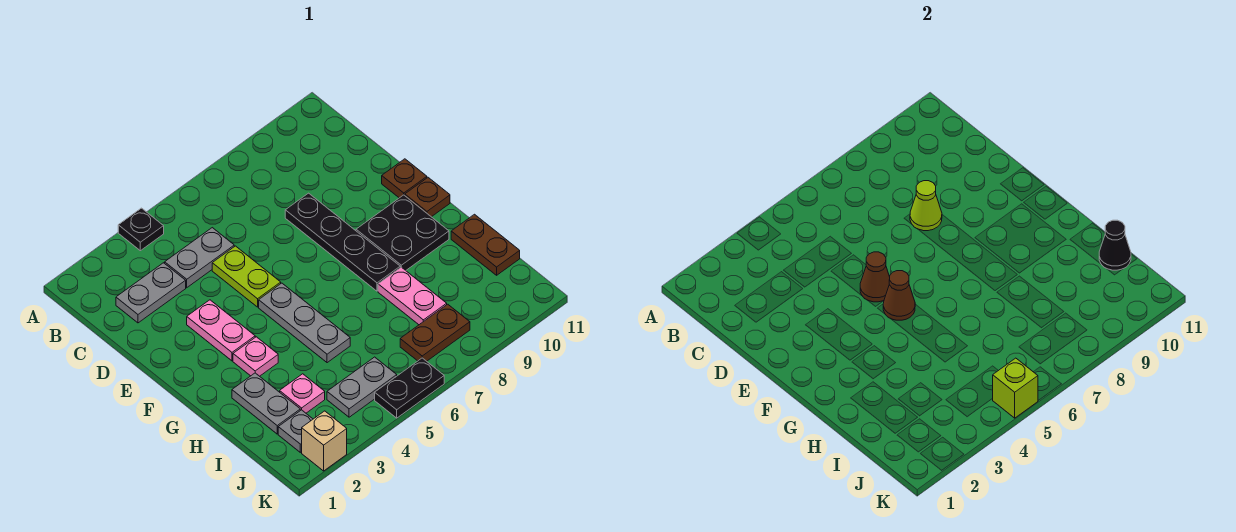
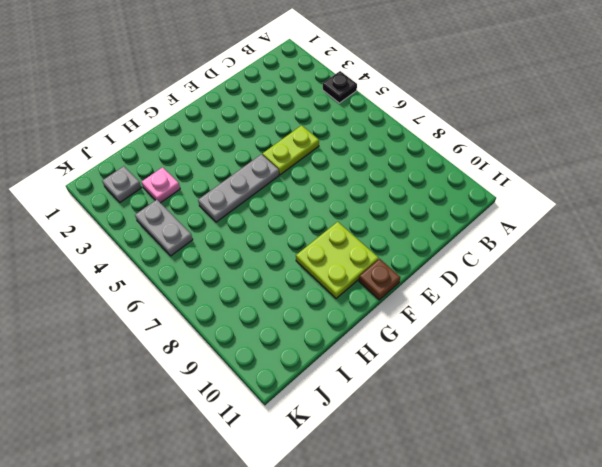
lime 2x2 plate [296,222,378,298] -> black 2x2 plate [356,195,449,270]
none -> grey 1x2 plate [116,263,186,323]
none -> grey 1x2 plate [165,228,234,288]
none -> black 1x4 plate [285,193,400,291]

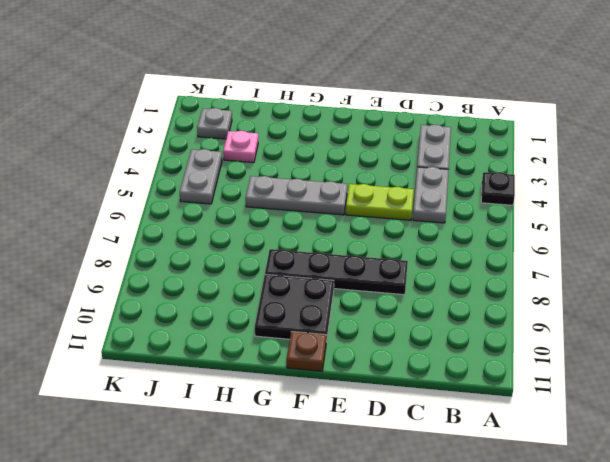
none -> pink 1x2 plate [187,300,255,361]
none -> brown 1x1 plate [382,159,427,198]
none -> pink 1x1 plate [233,337,278,376]

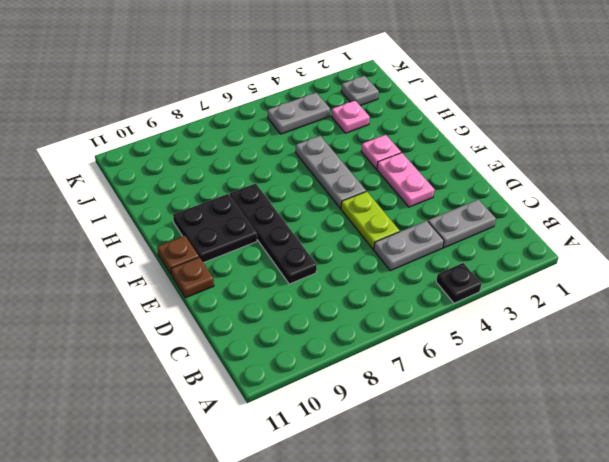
none -> grey 1x2 plate [232,373,300,434]
none -> pink 1x2 plate [378,267,447,325]
none -> brown 1x2 plate [451,214,520,275]

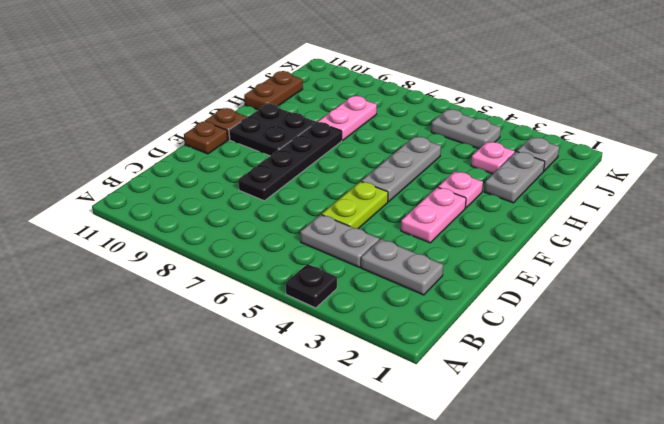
none -> brown 1x2 plate [400,304,470,361]
none -> tan 1x1 brick [302,411,347,471]
none -> black 1x2 plate [375,358,444,418]

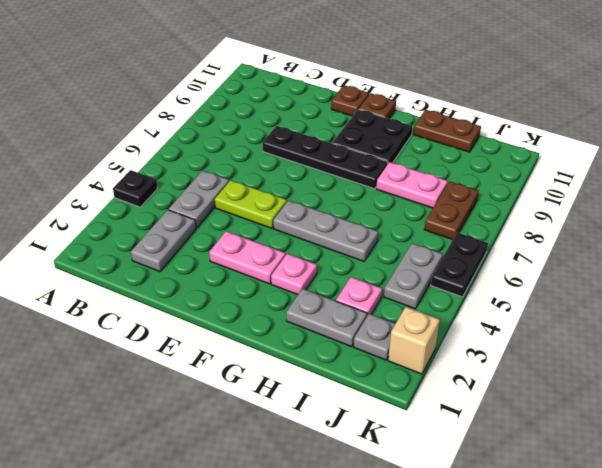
none -> lime 1x1 cone [910,181,942,231]
none -> brown 1x1 cone [860,252,890,302]
none -> brown 1x1 cone [883,271,915,320]

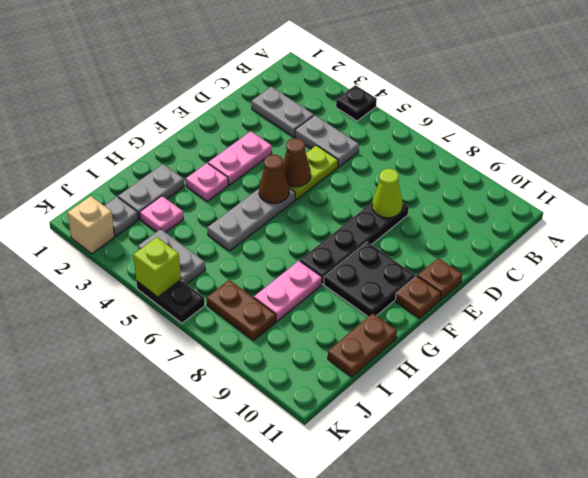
none -> black 1x1 cone [1099,220,1131,270]

